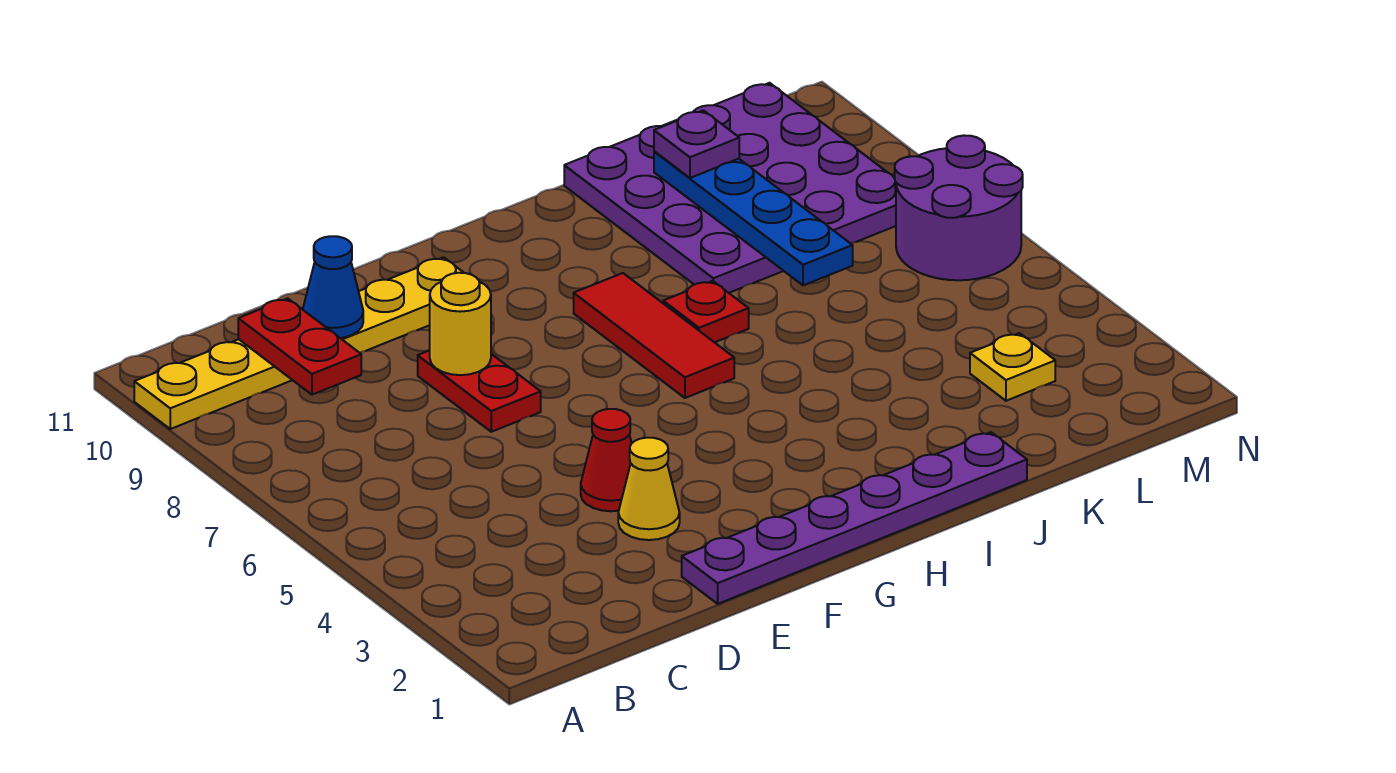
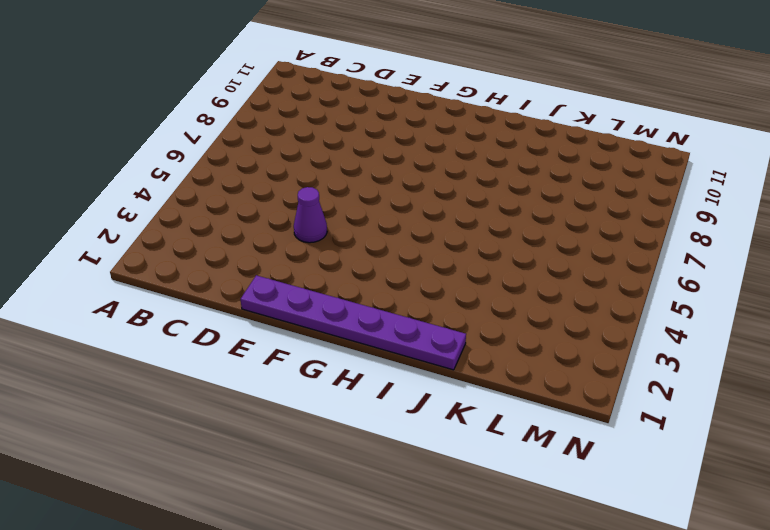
purple 1x1 cone [294,187,327,243] -> red 1x1 cone [581,409,632,511]
none -> yellow 1x6 plate [134,257,464,429]
none -> yellow 1x1 cone [618,438,680,540]
none -> red 1x2 plate [418,350,541,432]

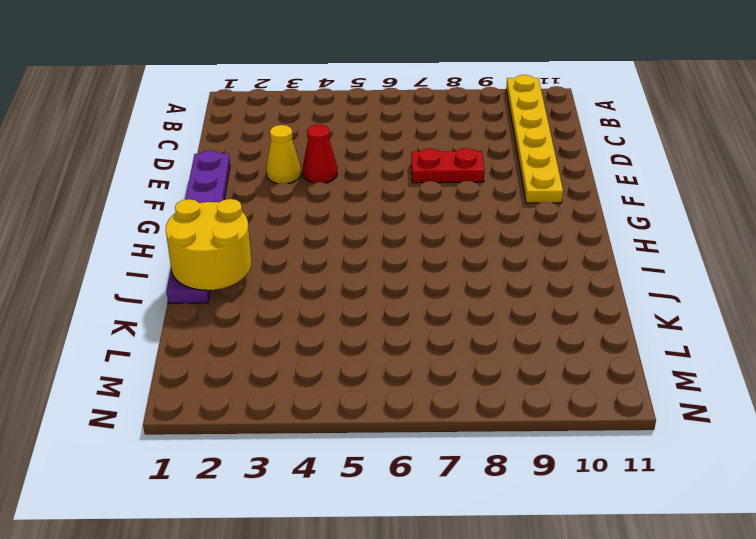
yellow 2x2 round brick [166,199,251,290] -> none
none -> red 1x3 tile [574,273,734,398]
none -> red 1x1 plate [663,281,749,342]
none -> purple 4x4 plate [564,83,896,293]

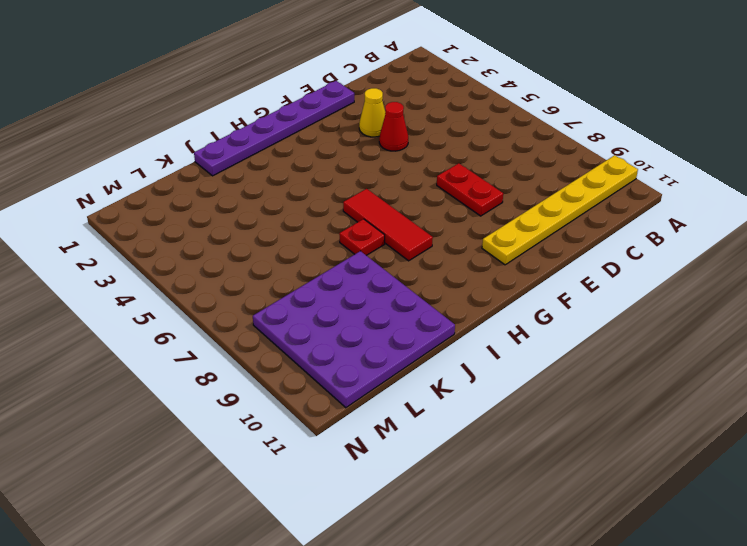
none -> yellow 1x1 plate [970,333,1055,401]
none -> purple 2x2 round brick [895,135,1023,280]
none -> red 1x2 plate [238,298,361,395]

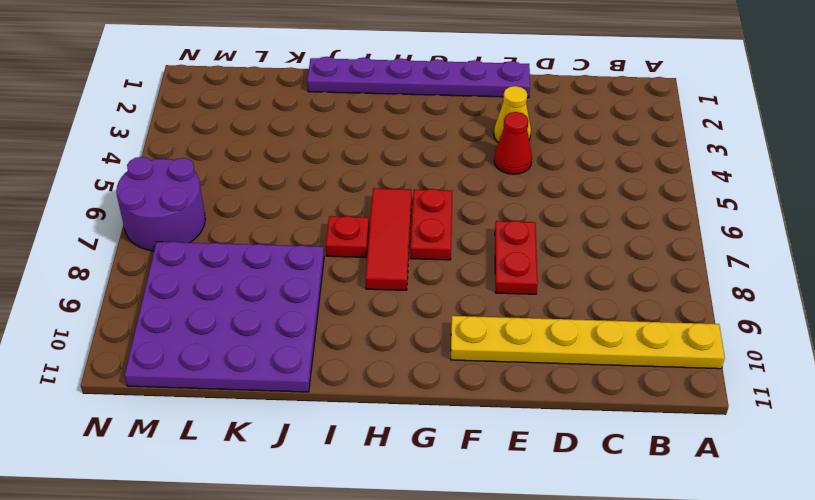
red 1x2 plate [411,189,453,260] -> red 1x2 plate moved to [238,298,361,395]
none -> yellow 1x1 plate [970,333,1055,401]
none -> blue 1x1 cone [303,236,363,338]
none -> yellow 1x1 round brick [430,273,491,375]

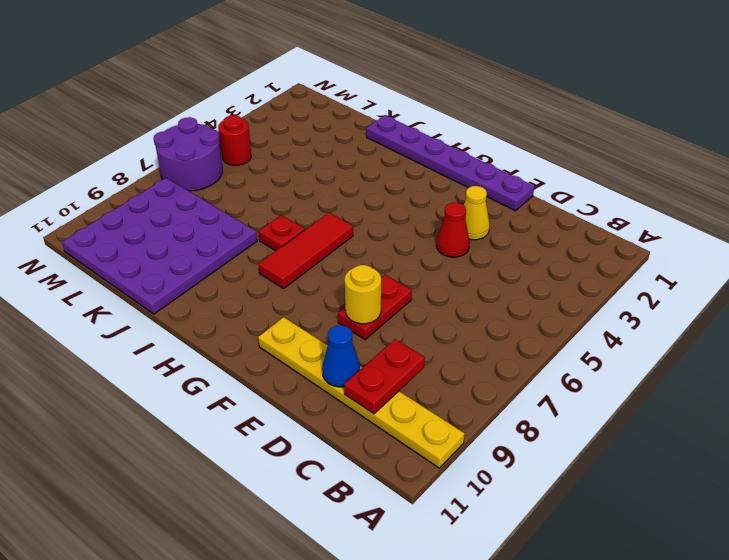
red 1x1 round brick [218,115,251,165] -> none
none -> yellow 1x1 plate [970,333,1055,401]
none -> blue 1x4 plate [654,151,853,285]
none -> purple 1x1 plate [654,110,739,178]

